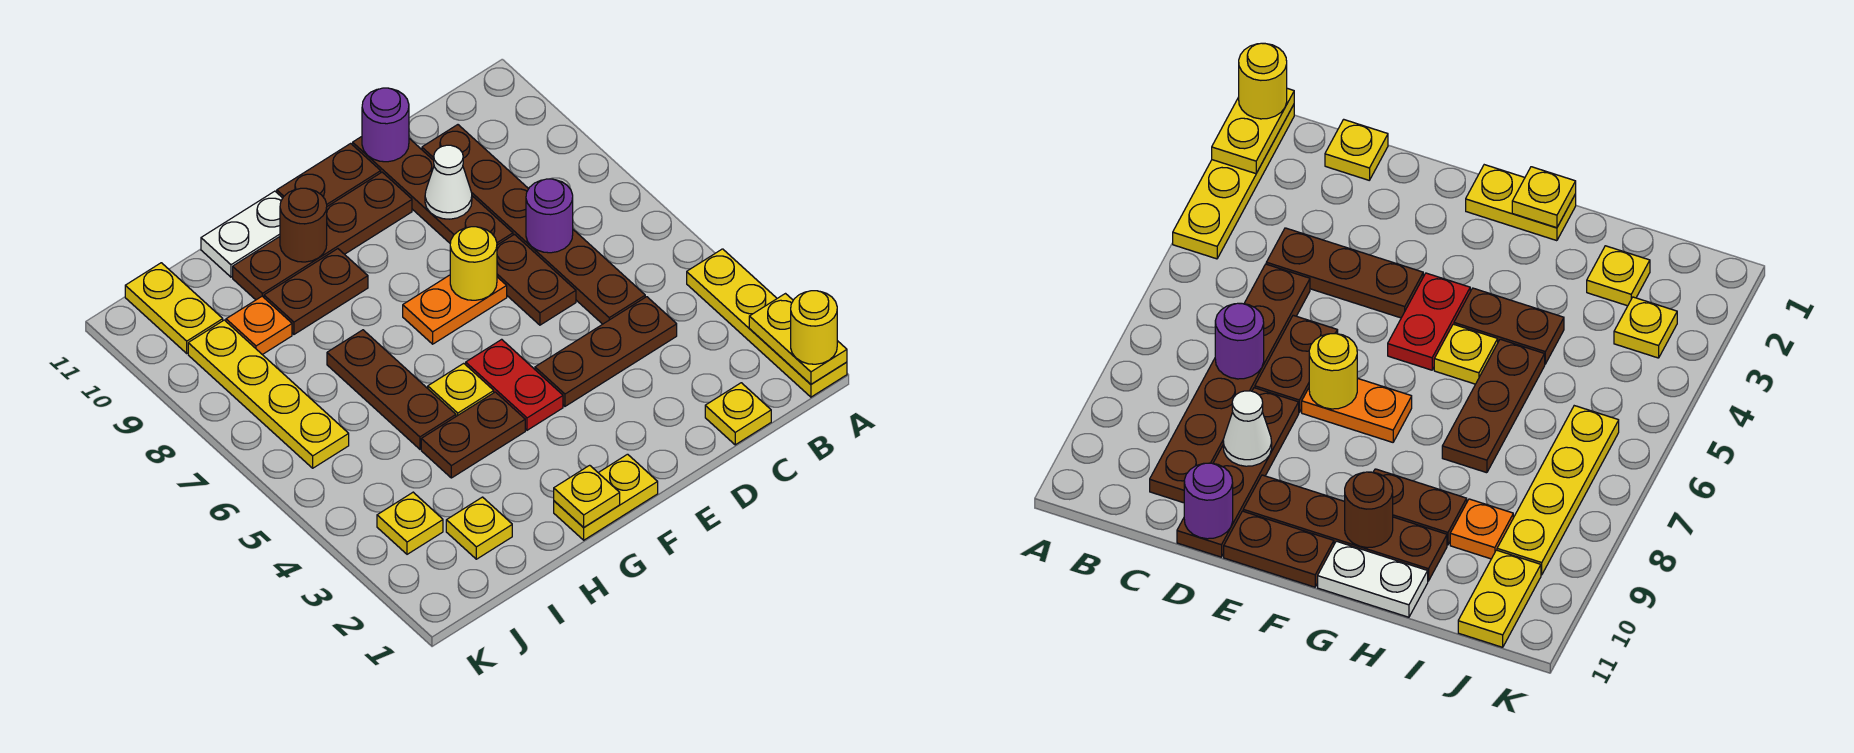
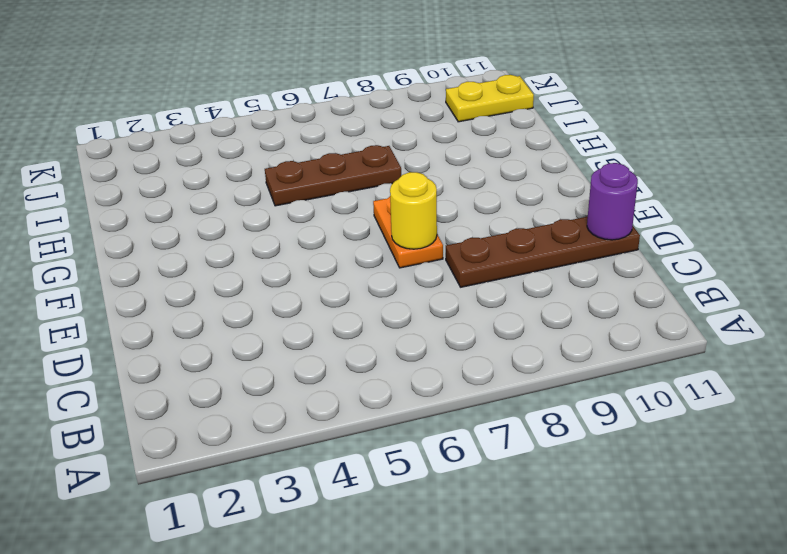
none -> yellow 1x4 plate [687,249,847,397]
none -> yellow 1x1 plate [705,383,771,445]
none -> brown 1x3 plate [535,297,677,406]

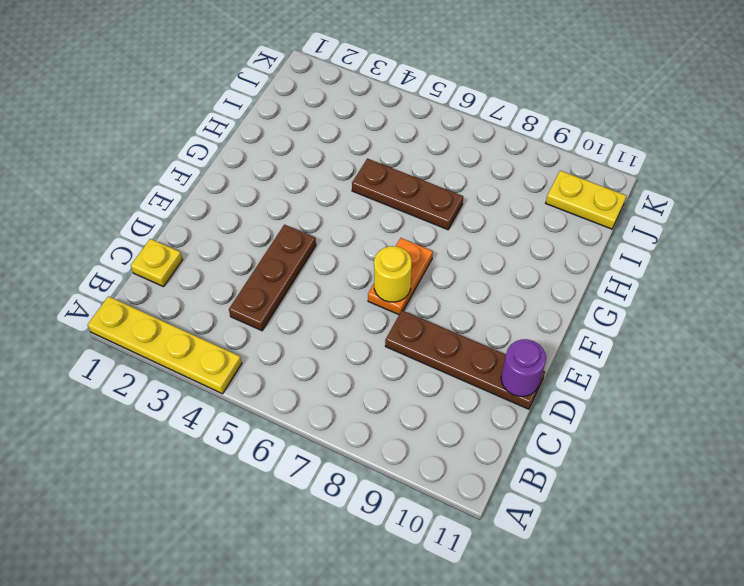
none -> brown 1x6 plate [422,125,645,324]
none -> brown 1x2 plate [497,234,576,325]
none -> brown 1x4 plate [233,172,412,300]

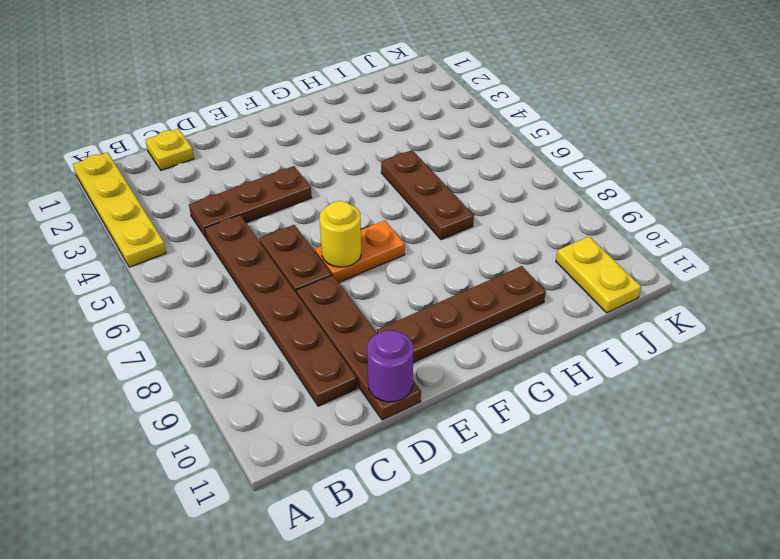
none -> brown 1x2 plate [277,143,381,206]
none -> yellow 1x2 plate [554,454,658,540]
none -> red 1x2 plate [466,339,563,430]

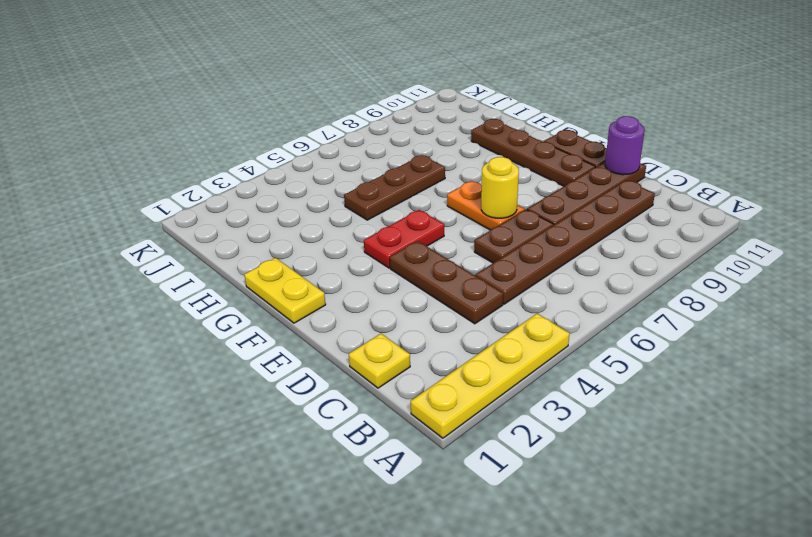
none -> brown 1x2 plate [421,392,525,478]
none -> yellow 1x1 plate [428,363,494,416]
none -> brown 1x2 plate [264,249,368,334]

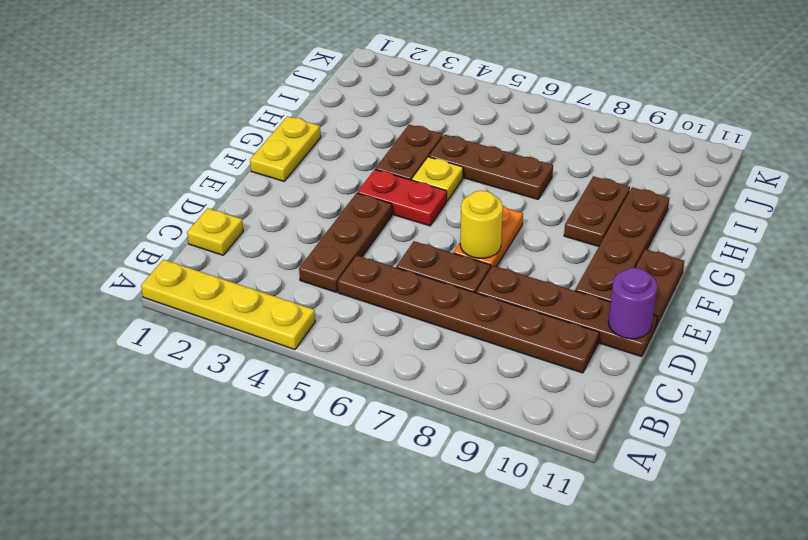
none -> white 1x2 plate [201,191,283,277]
none -> yellow 1x1 plate [446,497,512,559]
none -> orange 1x1 plate [226,296,292,355]

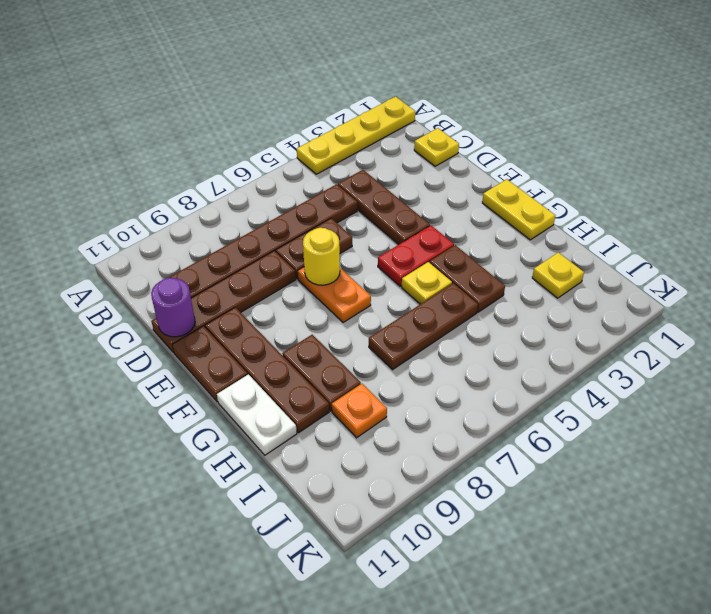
none -> yellow 1x1 plate [377,492,443,554]
none -> yellow 1x4 plate [188,320,349,468]
none -> yellow 1x2 plate [125,263,223,353]

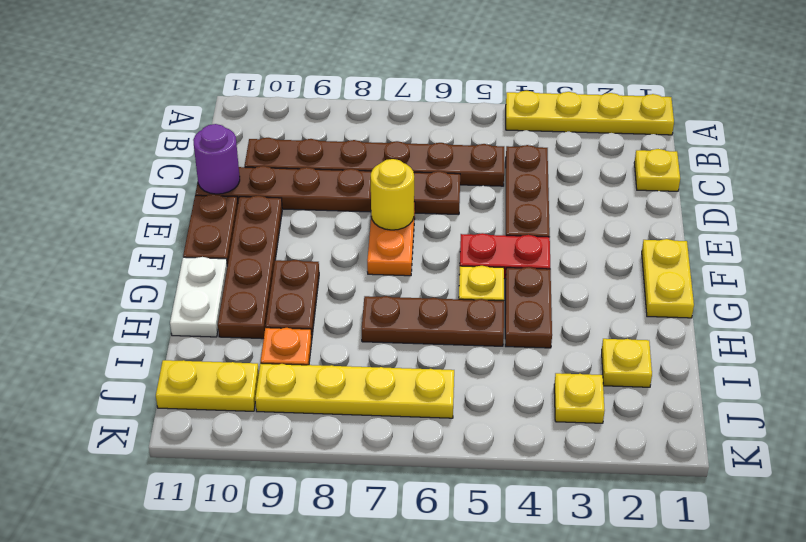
none -> yellow 1x2 plate [749,294,847,384]
none -> purple 1x1 round brick [526,179,573,253]
none -> white 1x1 cone [425,145,472,219]

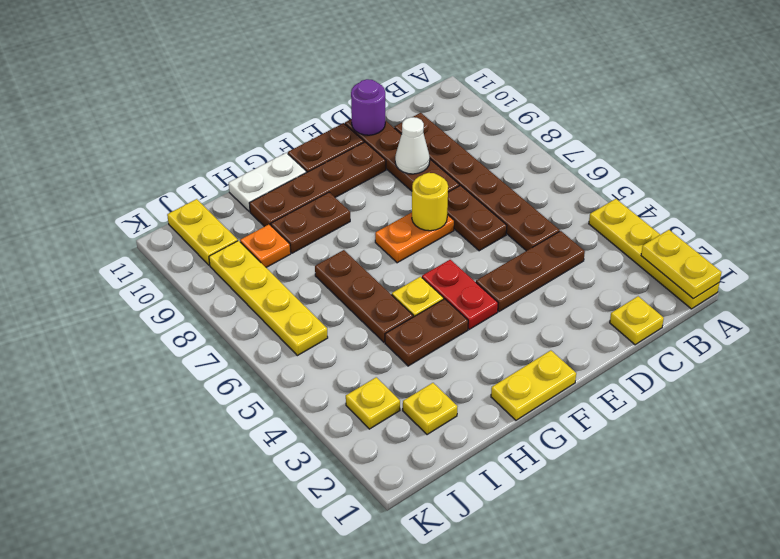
none -> purple 1x1 round brick [526,179,573,253]
none -> yellow 1x1 plate [554,465,620,527]
none -> brown 1x1 round brick [280,188,327,262]

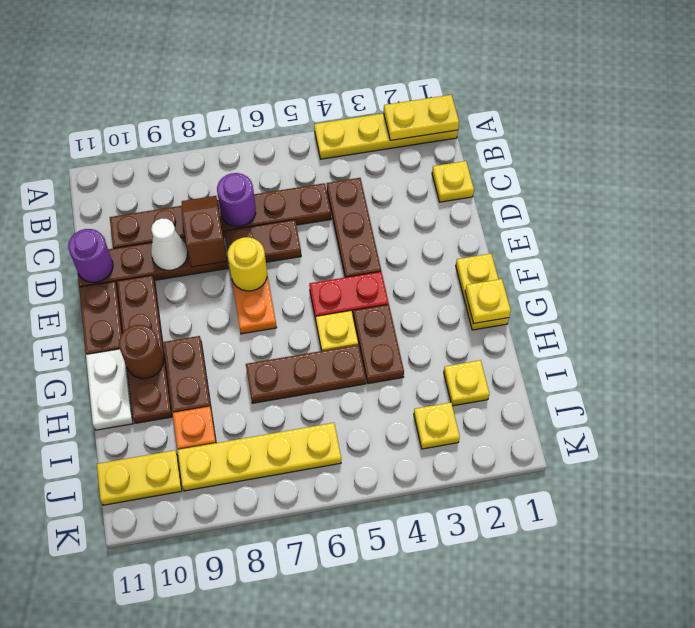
brown 1x2 slope [182,196,227,267] -> none
none -> yellow 1x1 round brick [791,291,837,364]

